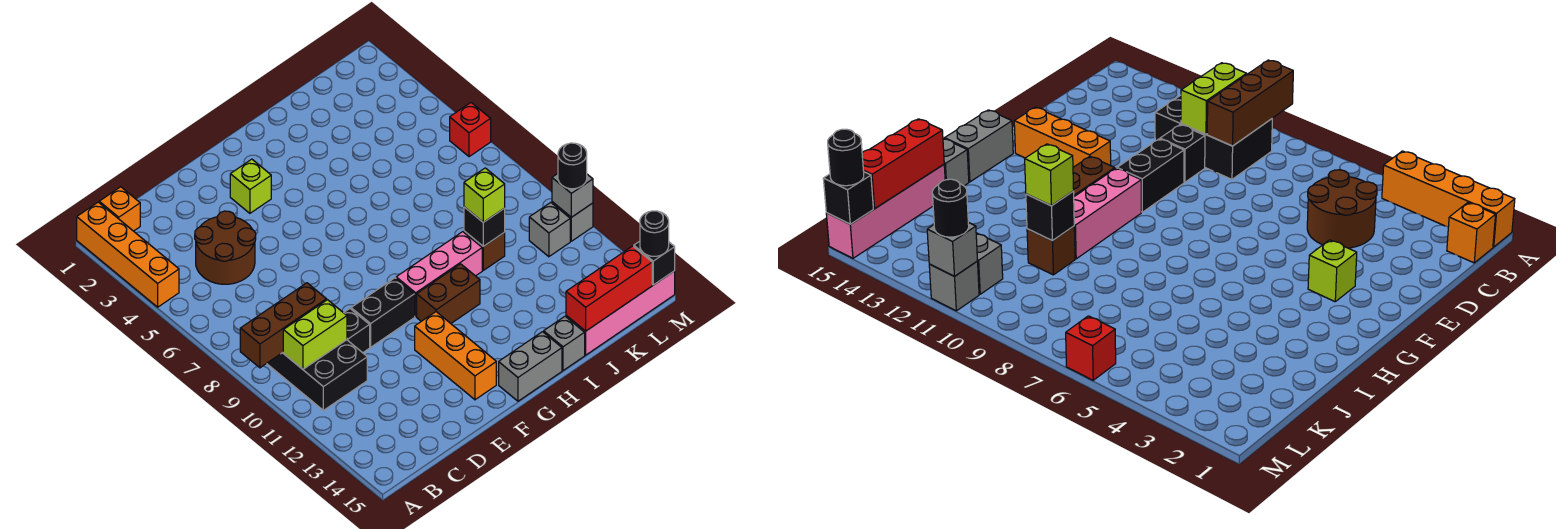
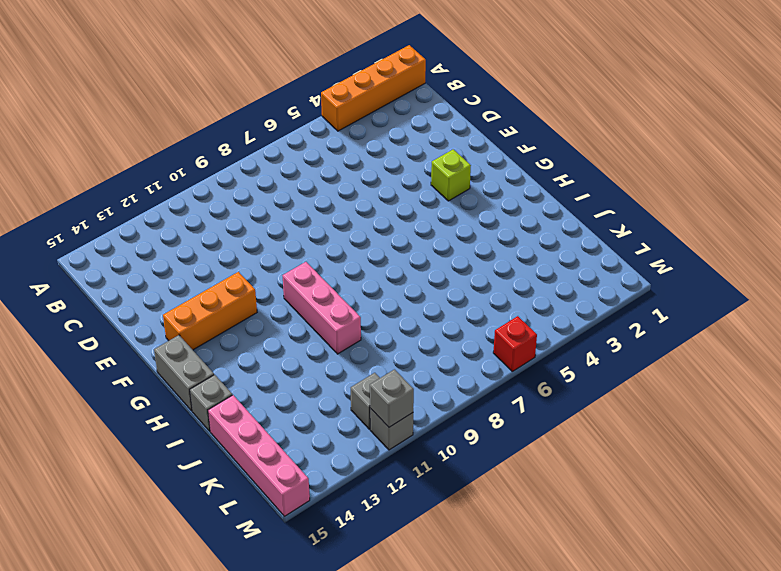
none -> orange 1x1 brick [99,187,140,231]
none -> black 2x3 brick [267,340,367,410]
none -> brown 2x2 round brick [195,211,256,284]

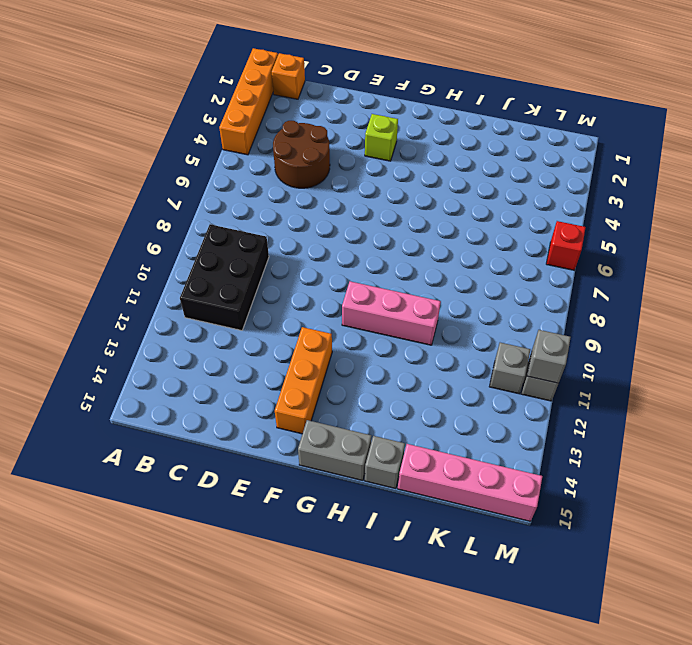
none -> black 1x1 brick [344,309,370,353]
none -> black 1x2 brick [351,278,415,347]
none -> brown 1x2 brick [417,264,480,323]

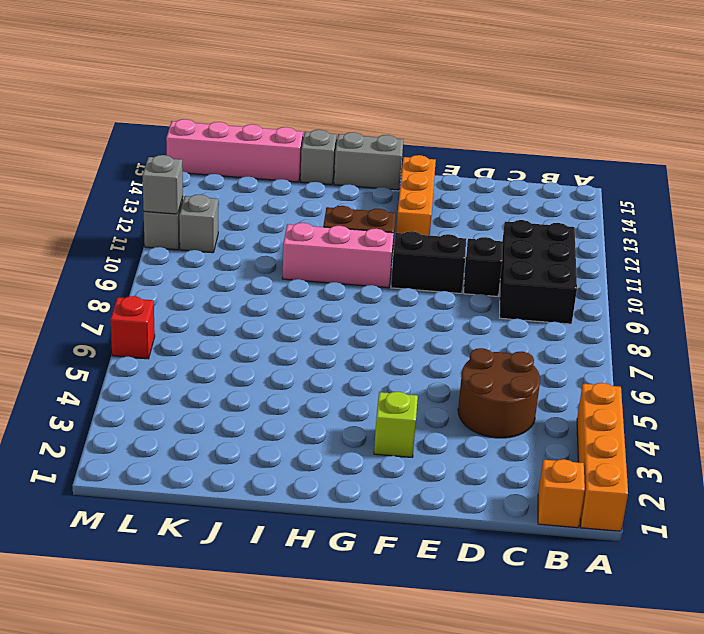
none -> brown 1x1 brick [464,231,505,270]
none -> brown 1x3 brick [240,283,327,368]
none -> lime 1x2 brick [283,300,347,369]

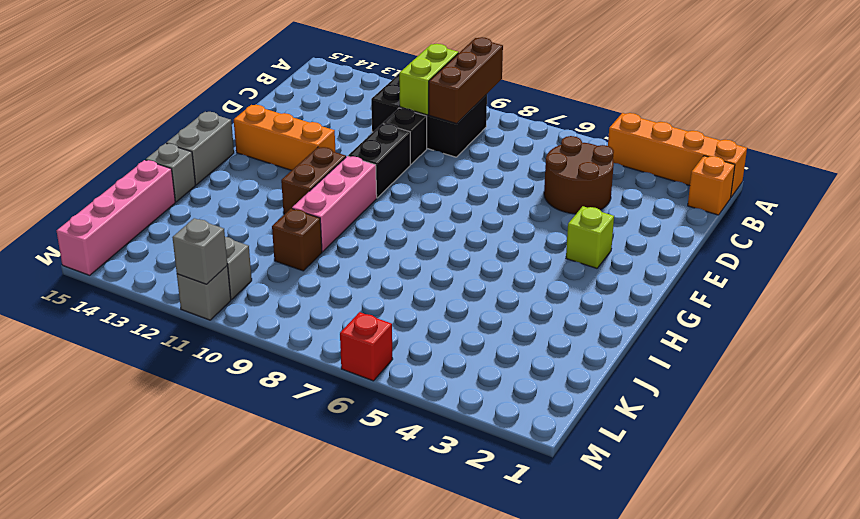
none -> black 1x1 brick [464,207,505,246]
none -> red 1x3 brick [566,246,652,331]
none -> black 1x1 brick [634,241,675,285]

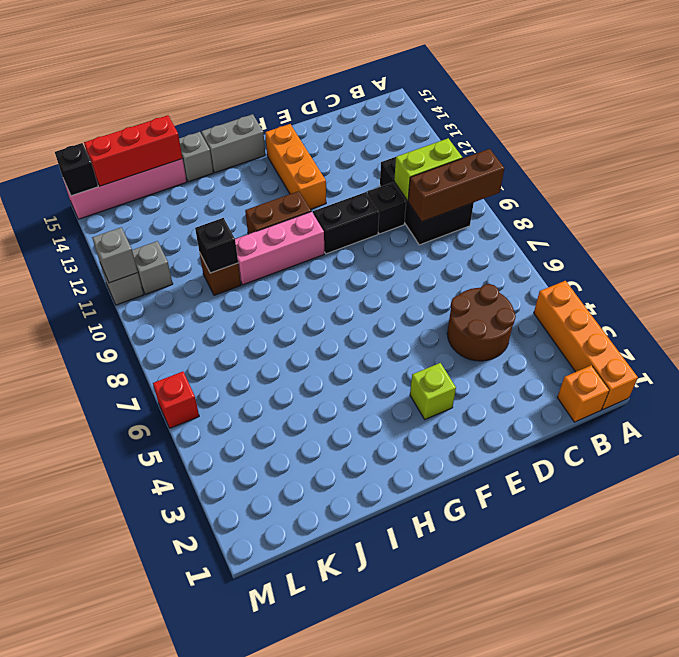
none -> lime 1x1 brick [464,168,505,222]
none -> black 1x1 round brick [558,143,587,189]
none -> black 1x1 round brick [640,211,669,256]

